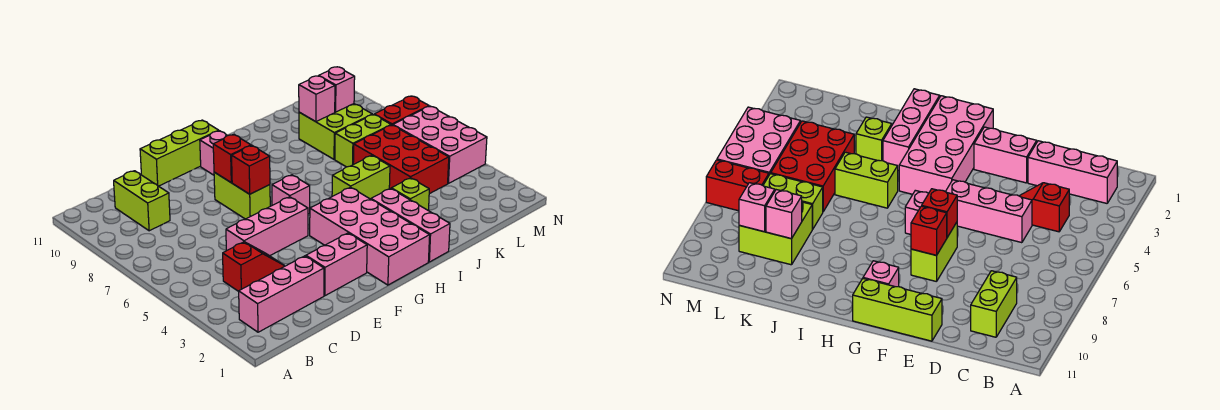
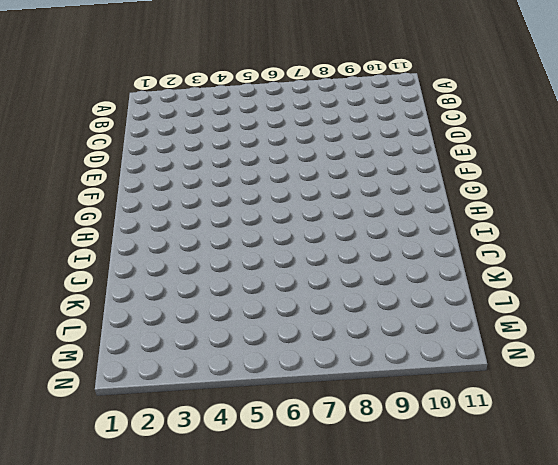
none -> pink 1x3 brick [239,256,324,332]
none -> red 1x2 slope [223,242,284,291]
none -> lime 1x2 brick [114,171,170,231]

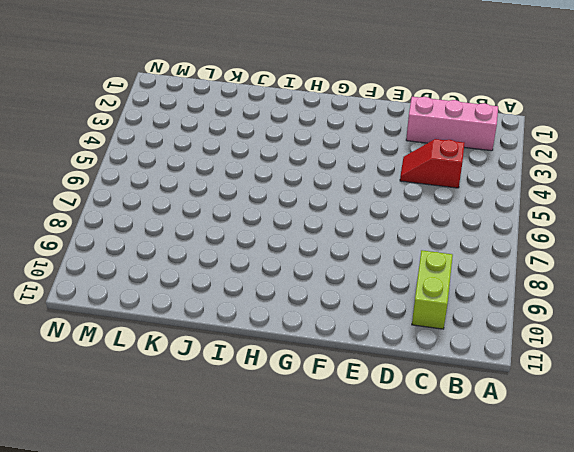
none -> pink 1x3 brick [226,197,308,256]
none -> pink 1x2 brick [306,233,367,296]
none -> lime 1x3 brick [140,120,219,186]

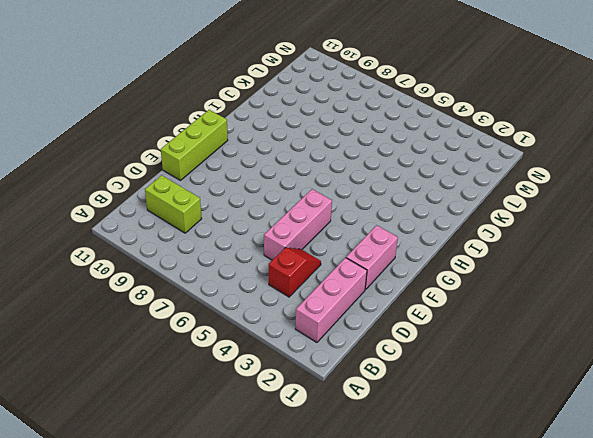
none -> lime 1x2 brick [214,172,270,219]
none -> pink 2x4 brick [310,187,430,285]
none -> pink 1x1 brick [272,175,310,214]

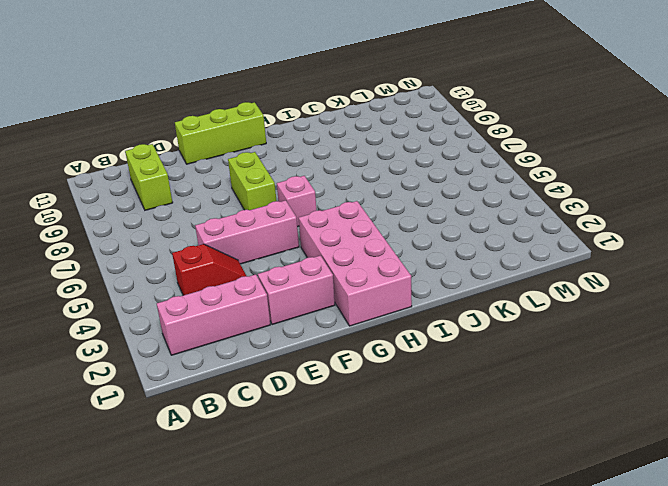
none -> pink 1x1 brick [200,131,227,175]
none -> pink 1x3 brick [371,188,450,262]
none -> lime 1x2 brick [332,155,390,199]

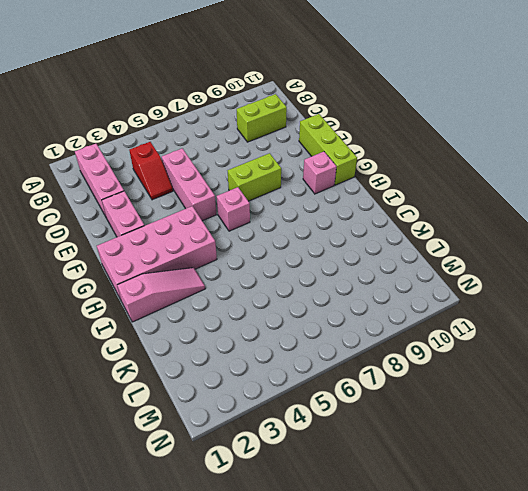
pink 1x3 slope [117,268,205,322] -> pink 1x3 brick [371,188,450,262]
none -> lime 1x2 brick [332,155,390,199]
none -> lime 1x1 brick [391,178,429,211]
none -> red 2x3 brick [353,125,449,194]

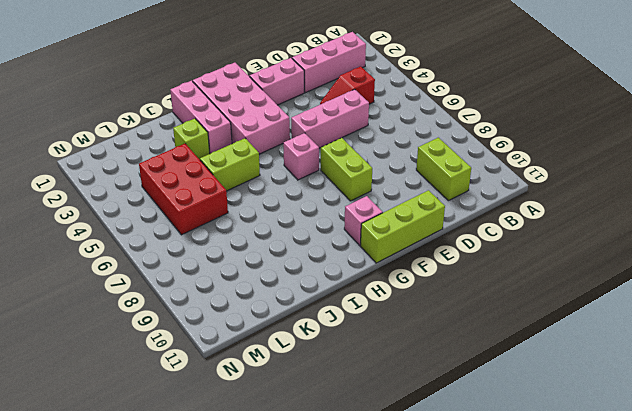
none -> lime 1x2 brick [335,115,391,167]
none -> lime 2x2 brick [299,104,372,159]
none -> pink 2x3 brick [393,106,487,183]

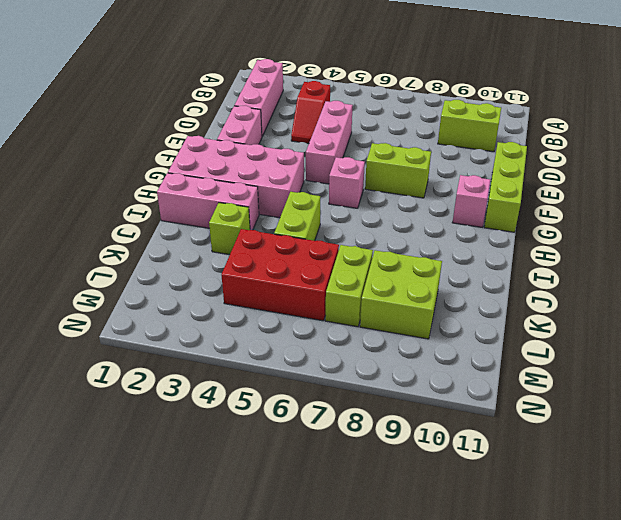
none -> pink 2x3 brick [393,106,487,183]
none -> red 1x2 brick [374,96,429,125]
none -> red 1x1 brick [232,146,270,194]

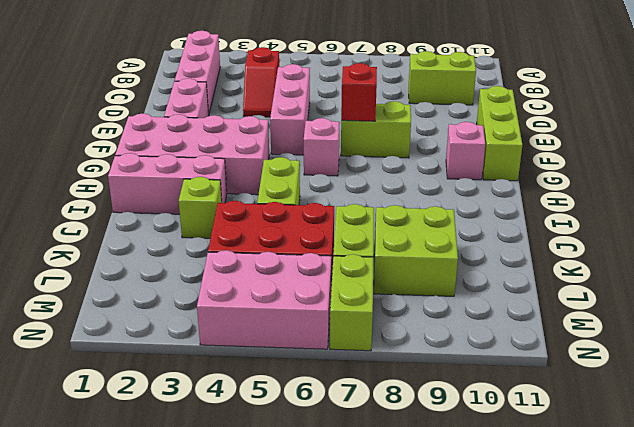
lime 1x2 brick [330,254,373,351] -> red 1x2 brick [374,96,429,125]
none -> red 1x1 brick [213,134,251,182]
none -> pink 1x1 brick [299,76,335,122]
none -> pink 1x1 brick [319,67,355,112]

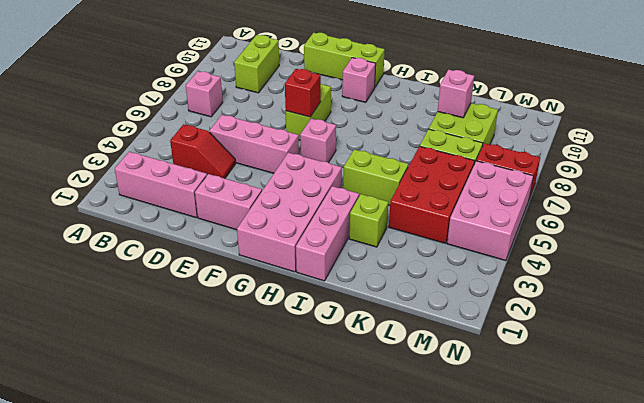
pink 1x1 brick [186,71,223,117] -> pink 1x1 brick moved to [319,67,355,112]
none -> red 1x1 brick [213,134,251,182]

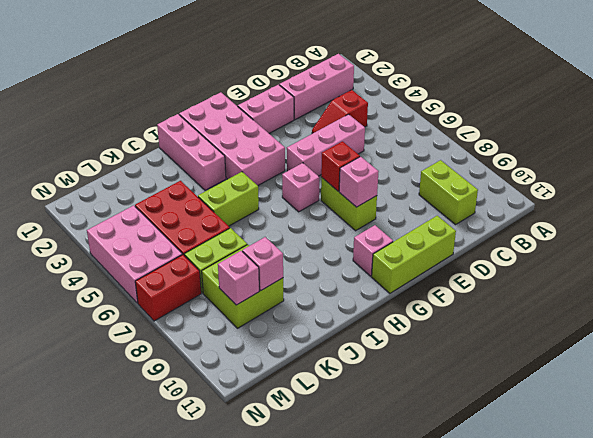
pink 1x1 brick [339,157,379,207] -> red 1x1 brick [213,134,251,182]
none -> lime 1x1 brick [391,178,429,211]

